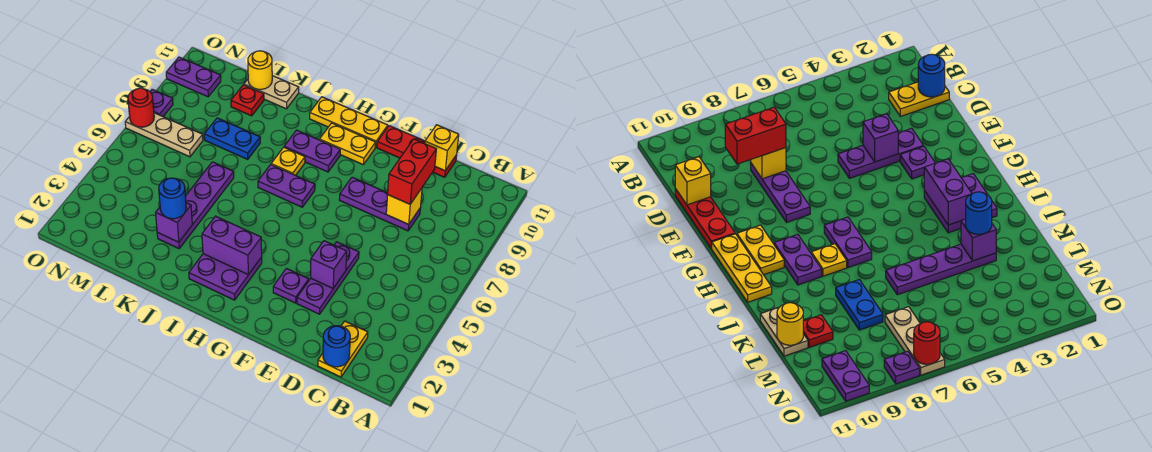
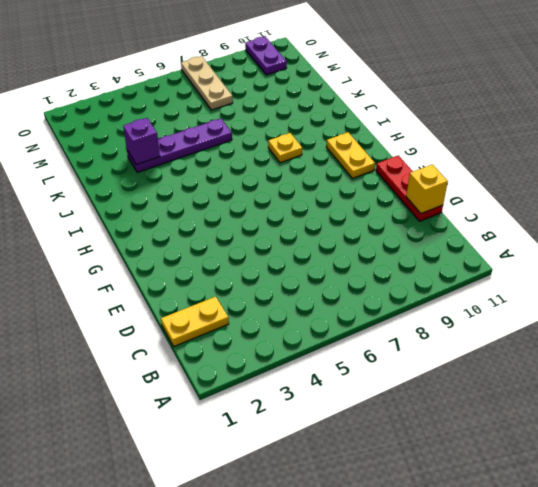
none -> purple 1x3 plate [339,177,420,231]
none -> purple 1x3 plate [297,242,359,314]
none -> purple 1x1 plate [273,268,309,303]

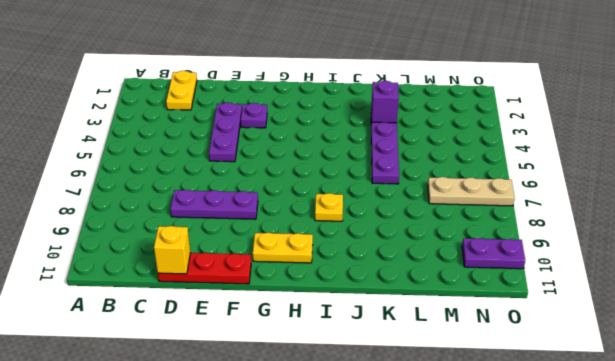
none -> yellow 1x3 plate [310,97,388,147]
none -> purple 2x2 plate [189,254,262,300]
none -> purple 1x2 plate [258,165,315,207]

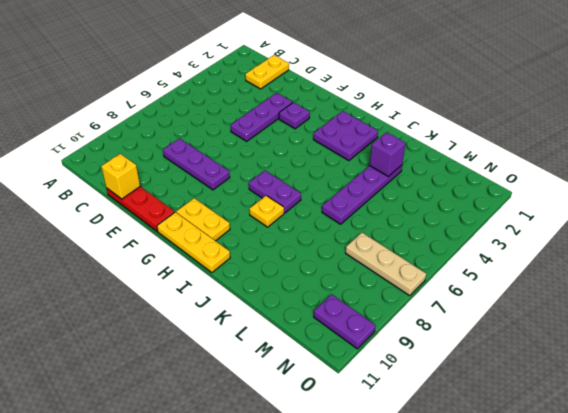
none -> purple 1x2 plate [284,130,340,172]
none -> blue 1x2 plate [204,118,260,159]
none -> tan 1x2 plate [244,76,299,109]

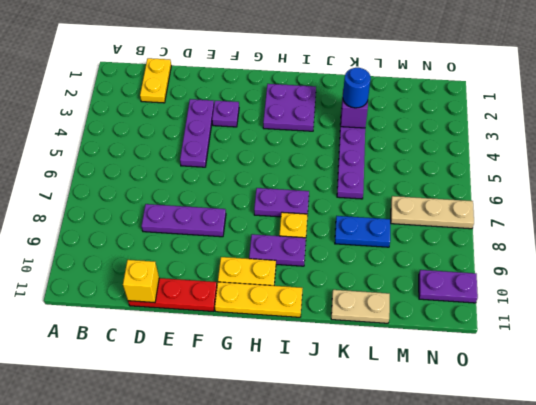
none -> red 1x1 plate [231,85,264,116]
none -> purple 1x1 plate [150,89,173,116]
none -> blue 1x1 round brick [323,326,350,367]

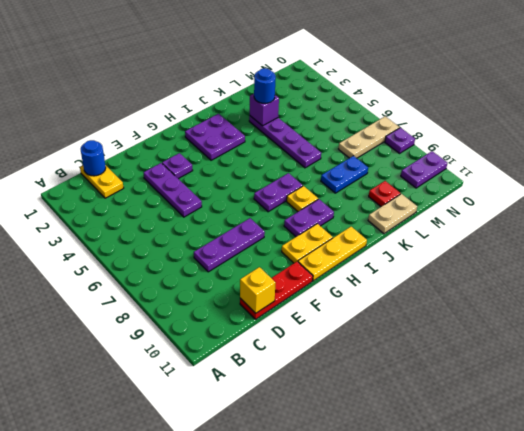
none -> yellow 1x1 brick [386,188,422,224]
none -> purple 1x1 brick [311,241,347,288]
none -> purple 1x2 brick [202,216,262,275]

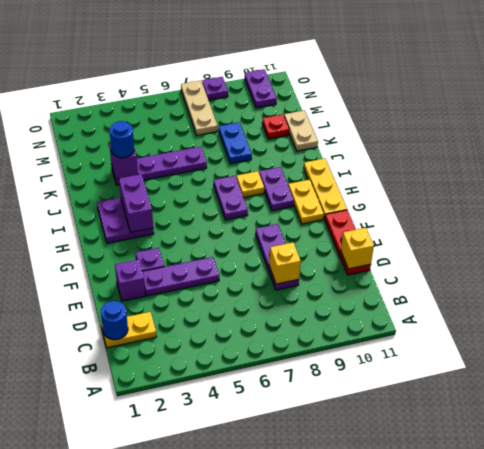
purple 1x1 brick [115,259,145,301] -> purple 1x1 brick moved to [311,241,347,288]
none -> yellow 1x1 round brick [248,51,272,89]
none -> red 1x1 round brick [128,88,154,127]
none -> red 1x2 brick [388,139,436,204]

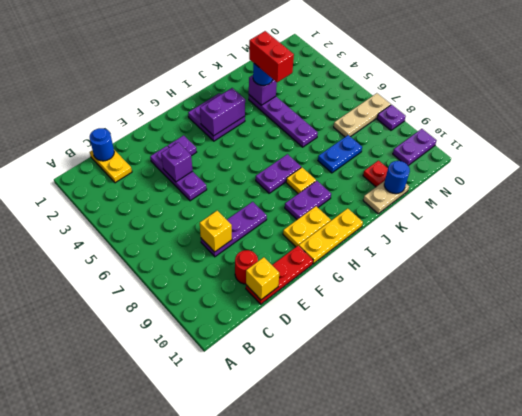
red 1x1 round brick [235,250,258,284] -> red 1x1 round brick moved to [128,88,154,127]
red 1x2 brick [249,31,294,82] -> red 1x2 brick moved to [388,139,436,204]
blue 1x1 round brick [384,161,410,194] -> yellow 1x1 round brick [248,51,272,89]

